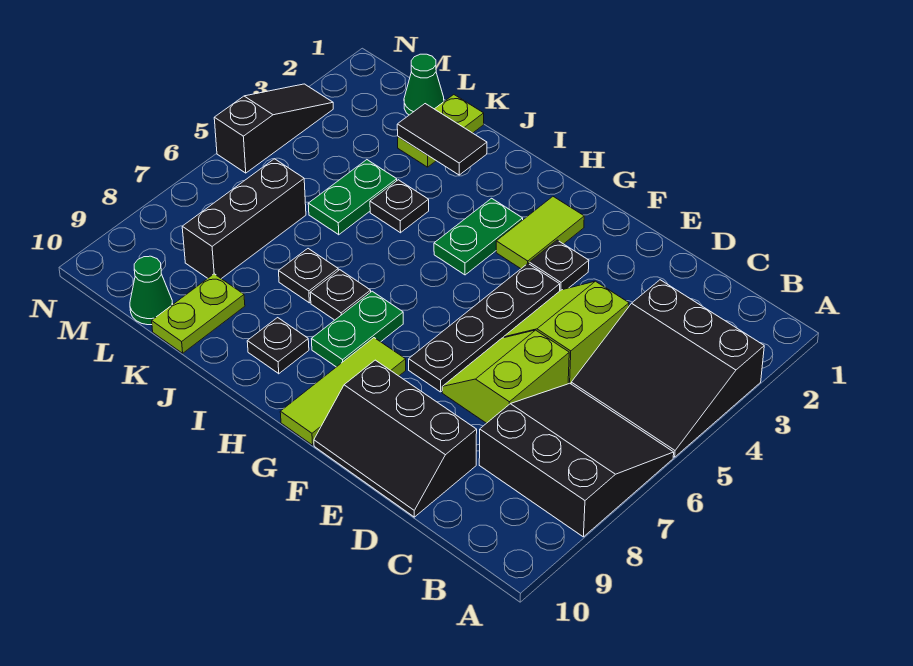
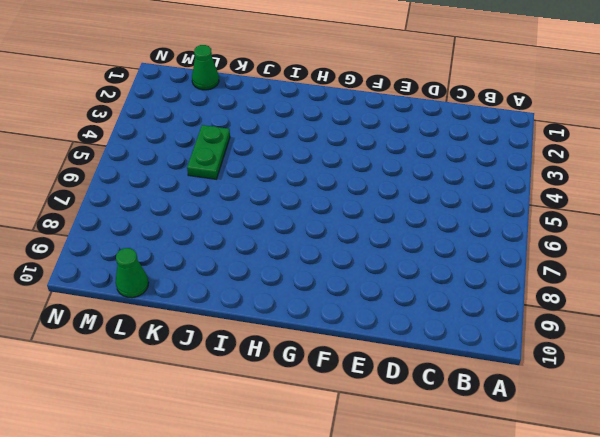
none -> black 3x3 slope [571,280,764,457]
none -> black 3x3 slope [479,383,674,537]
none -> lime 2x2 slope [503,281,629,384]

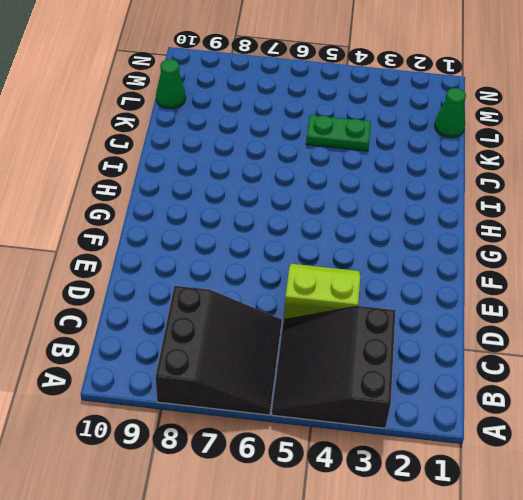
none -> lime 2x2 slope [442,330,569,423]
none -> black 2x3 slope [314,360,477,517]
none -> black 1x1 plate [529,240,589,291]

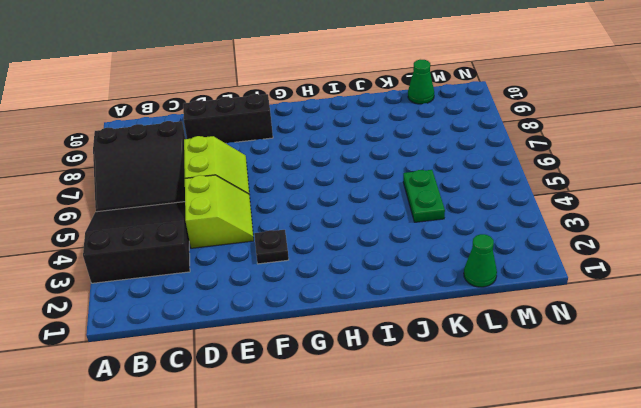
none -> black 1x4 plate [409,264,560,392]
none -> lime 1x2 tile [496,197,584,269]
none -> lime 1x3 tile [280,338,406,445]

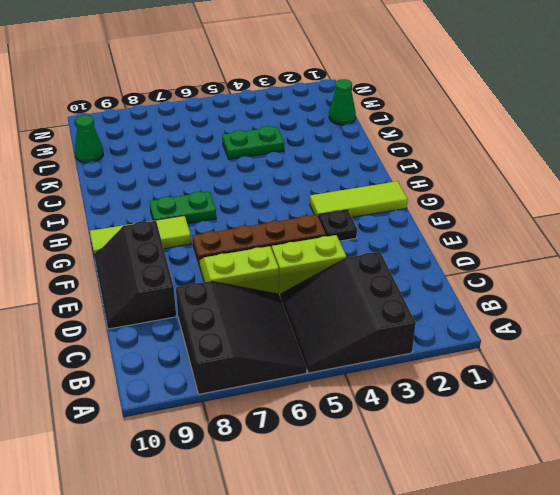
brown 1x4 plate [192,215,326,263] -> black 1x4 plate [409,264,560,392]
lime 1x3 tile [310,181,408,217] -> lime 1x2 tile [496,197,584,269]
none -> green 1x2 plate [434,198,523,275]
none -> black 1x1 plate [310,270,371,320]
none -> black 1x1 plate [247,318,309,374]

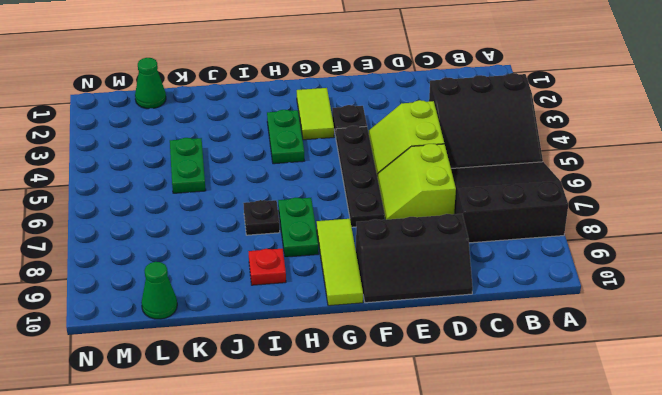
red 1x1 plate [249,249,286,285] -> black 1x1 plate [247,318,309,374]
none -> black 1x1 plate [370,180,429,233]
none -> black 1x1 plate [279,249,338,303]
none -> lime 1x2 plate [398,95,484,167]

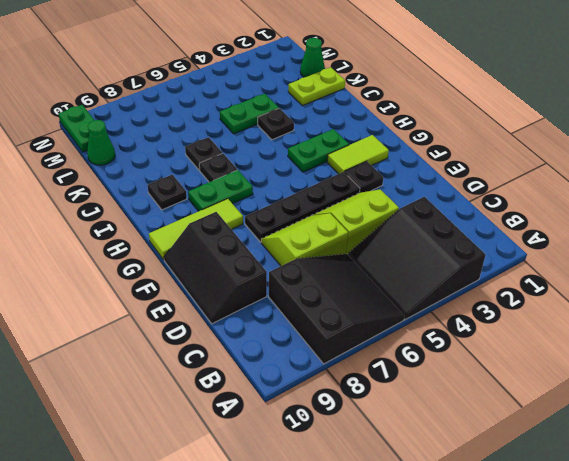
green 1x2 plate [58,105,94,152] -> none
none -> lime 1x2 plate [152,274,245,353]
none -> black 1x3 brick [182,159,306,279]
none -> black 1x3 slope [214,84,333,173]

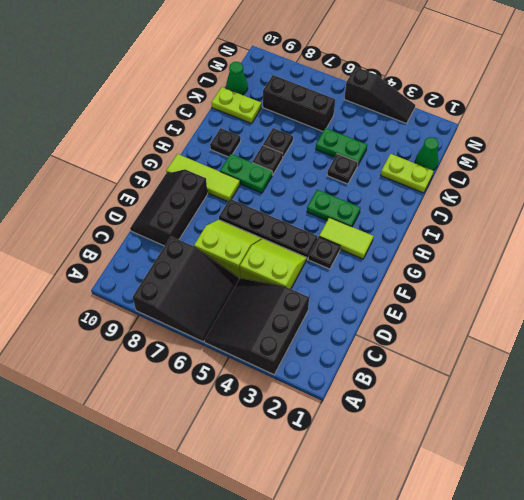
none -> black 1x2 tile [397,104,487,175]

